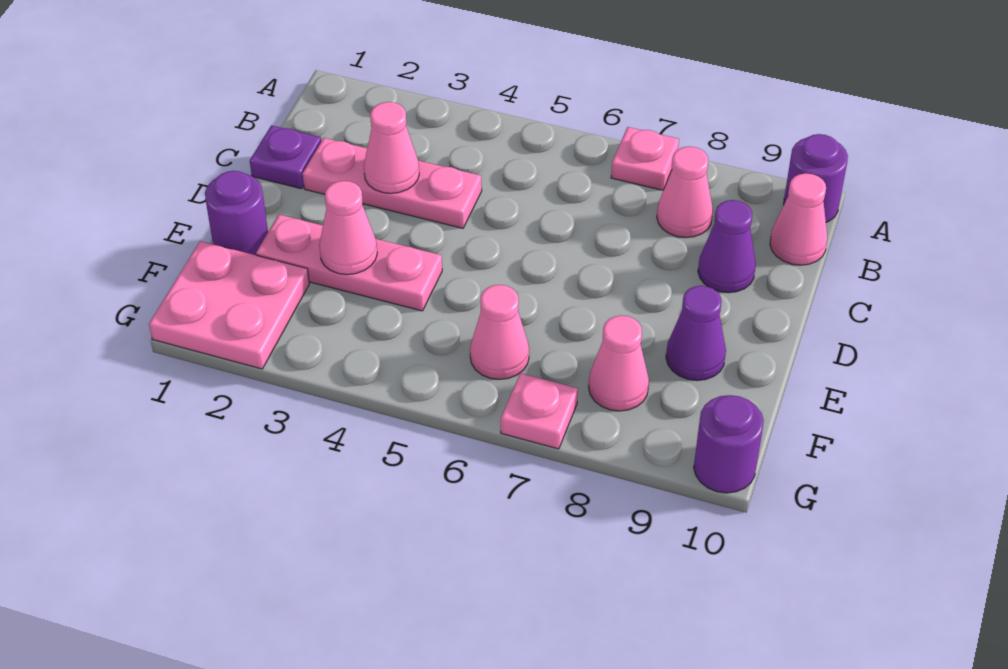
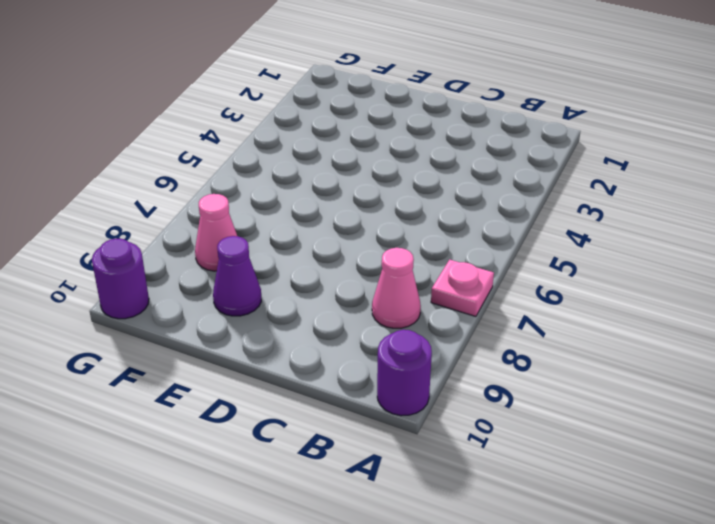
none -> pink 1x1 cone [770,173,827,265]
none -> purple 1x1 plate [250,125,321,189]
none -> pink 1x3 plate [303,138,482,228]

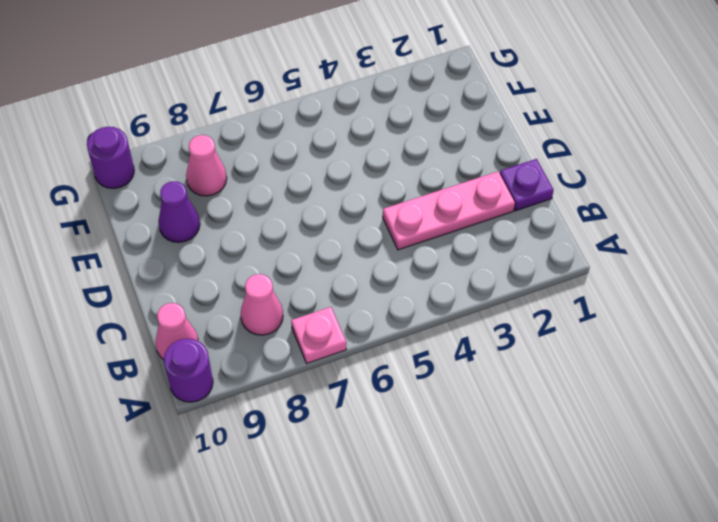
none -> purple 1x1 cone [698,200,756,293]
none -> purple 1x1 round brick [205,171,268,255]
none -> pink 1x3 plate [256,215,442,311]

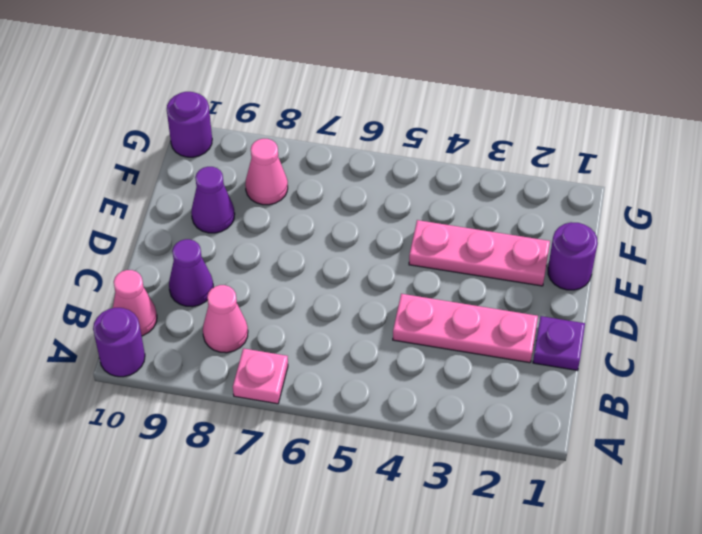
none -> pink 2x2 plate [149,241,309,369]
none -> pink 1x1 cone [470,285,529,379]
none -> pink 1x1 plate [501,373,578,449]

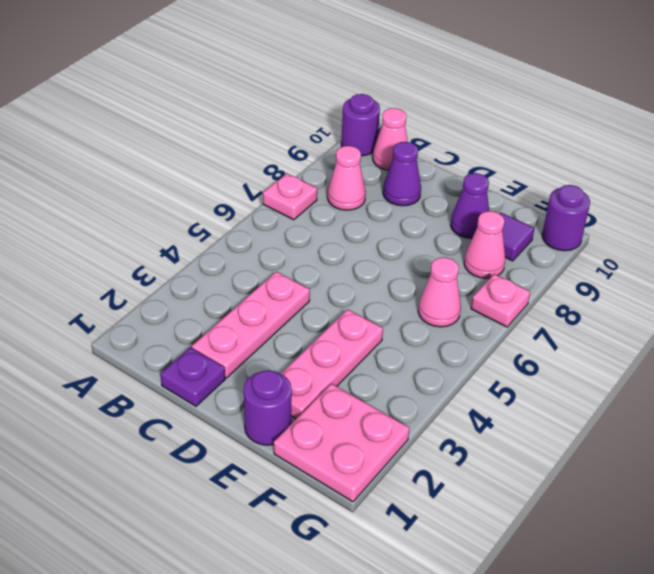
purple 1x1 tile [499,212,535,261] -> none
none -> pink 1x1 cone [364,102,419,193]
none -> pink 1x1 cone [319,181,377,275]

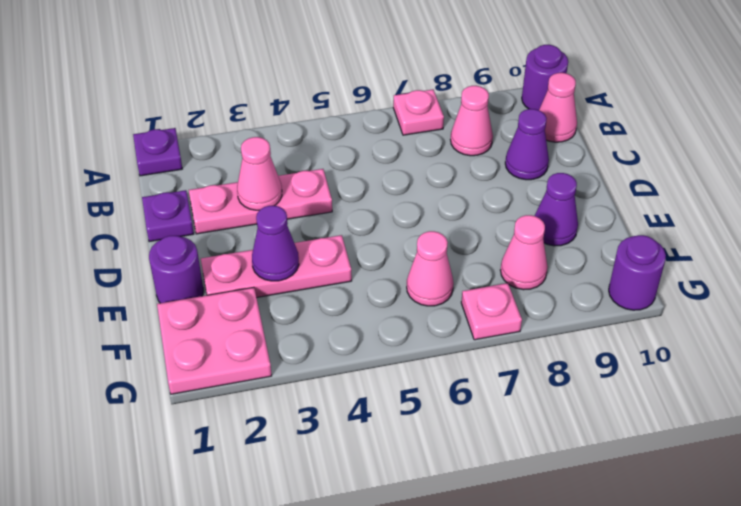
purple 1x1 plate [133,128,182,176] -> none
purple 1x1 cone [252,206,299,281] -> pink 1x1 cone [319,181,377,275]

